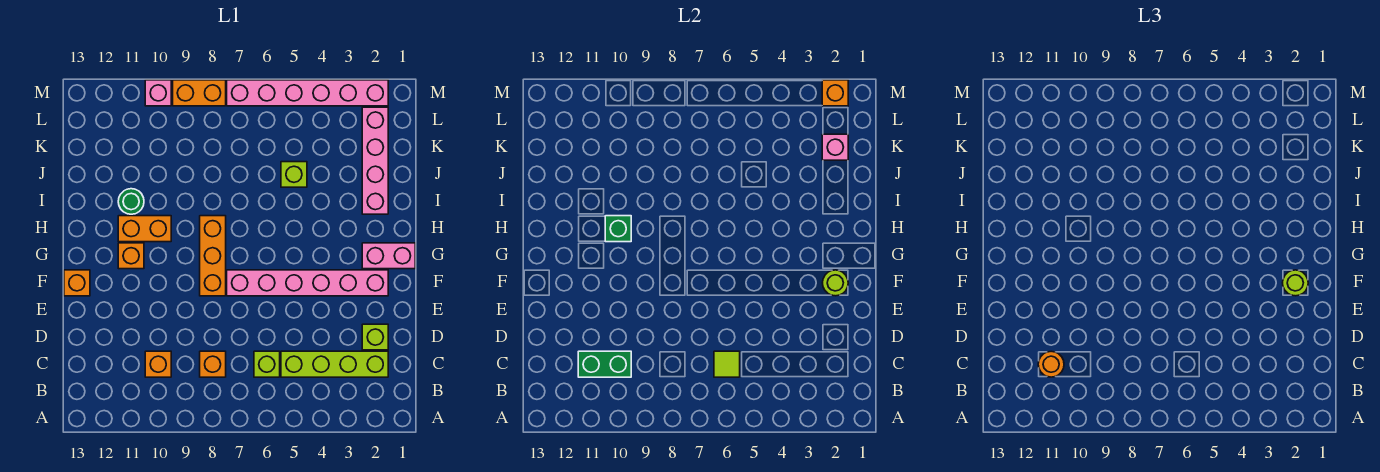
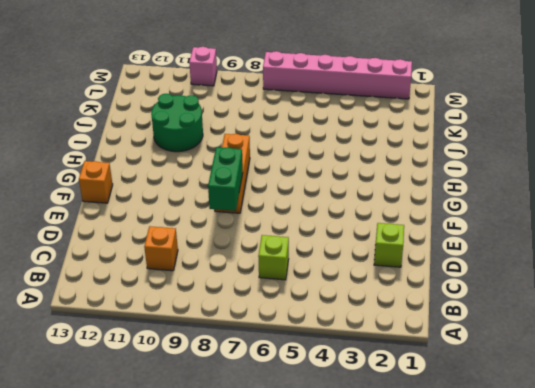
green 1x2 brick [208,147,243,211] -> green 1x2 brick turned to [578,351,631,377]
green 2x2 round brick [151,94,203,152] -> green 1x1 round brick [118,189,144,214]
none -> lime 1x4 brick [281,351,388,377]
none -> orange 1x1 brick [200,351,226,377]
none -> pink 1x6 brick [227,270,388,296]

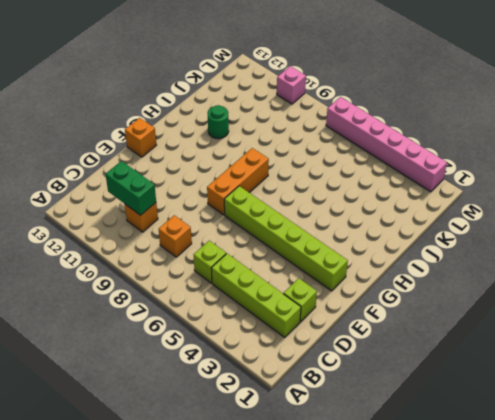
lime 1x6 brick [224,186,348,291] -> pink 1x6 brick [227,270,388,296]
none -> pink 1x2 brick [362,243,415,269]
none -> orange 1x1 brick [118,243,144,269]
none -> orange 1x2 brick [118,216,171,242]

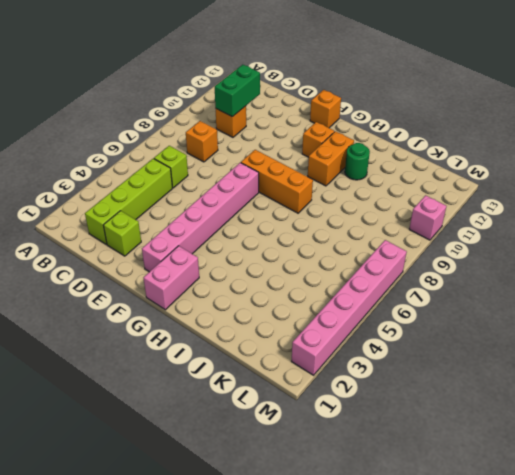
none -> pink 1x4 brick [362,107,388,214]
none -> lime 1x1 brick [281,162,307,187]
none -> orange 1x2 brick [173,80,226,106]

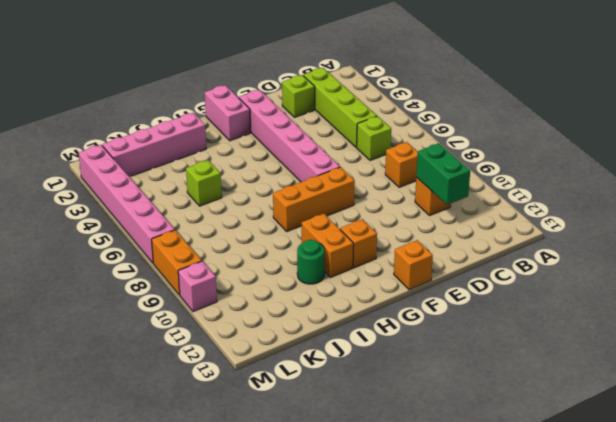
none -> lime 1x1 tile [714,351,740,377]
none -> lime 1x1 round brick [823,270,848,296]
none -> green 1x1 brick [605,216,631,242]

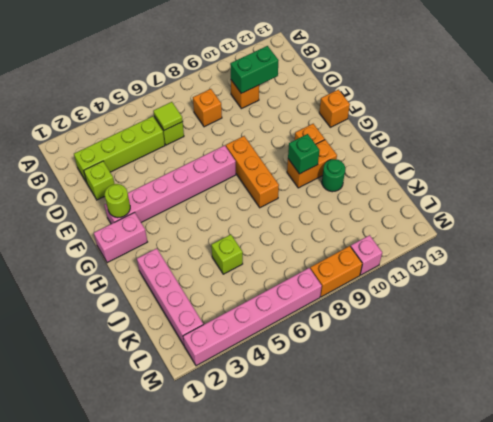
none -> pink 1x1 brick [822,134,848,160]
none -> orange 1x1 brick [822,80,848,106]
none -> orange 1x1 round brick [1038,351,1064,377]

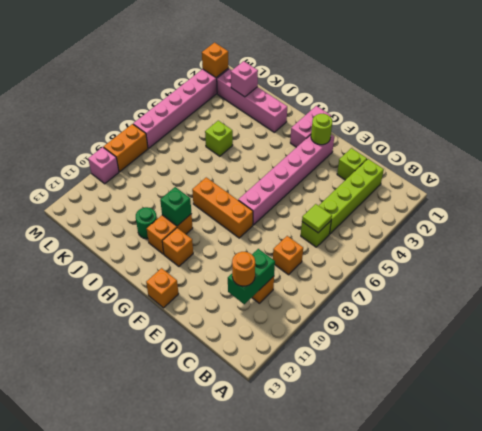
none -> lime 1x1 round brick [1283,270,1308,296]

